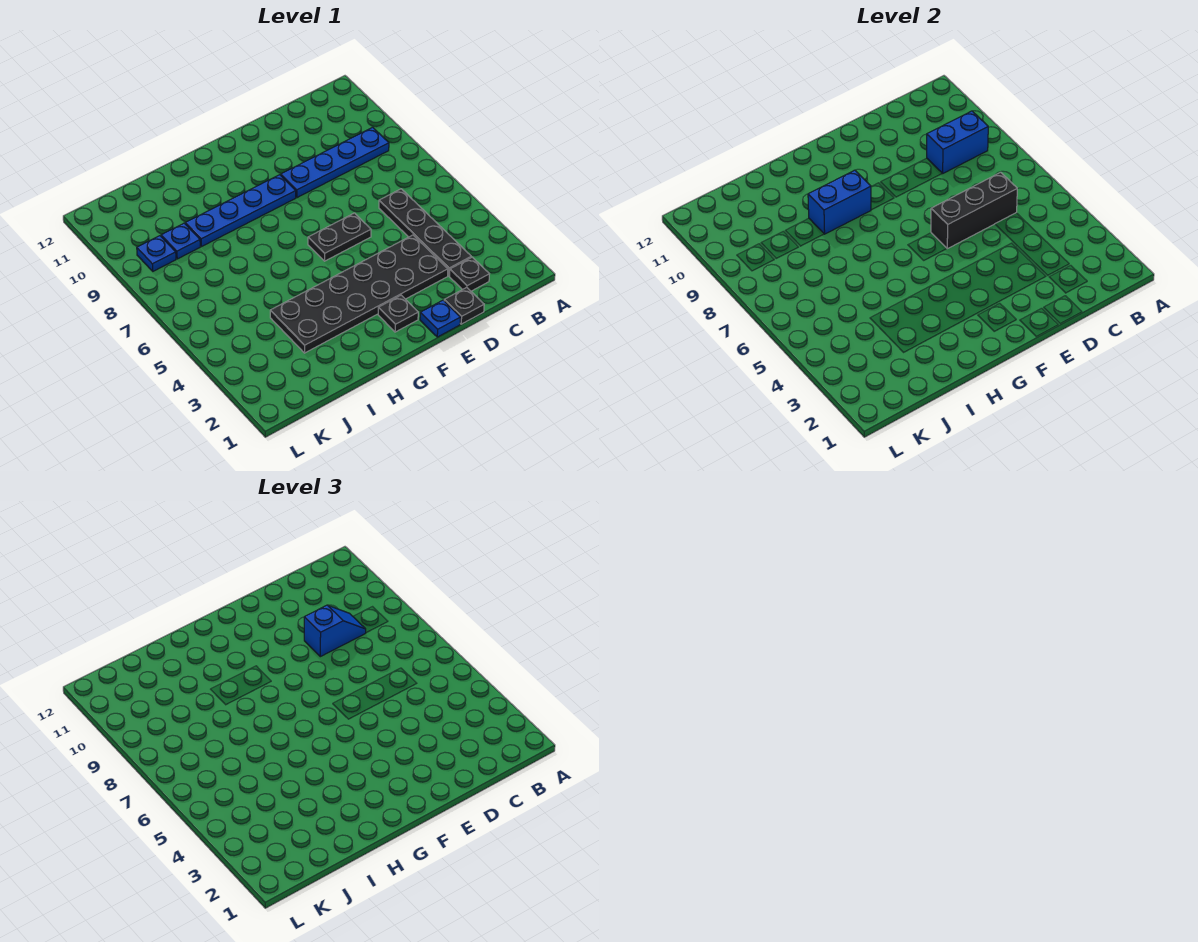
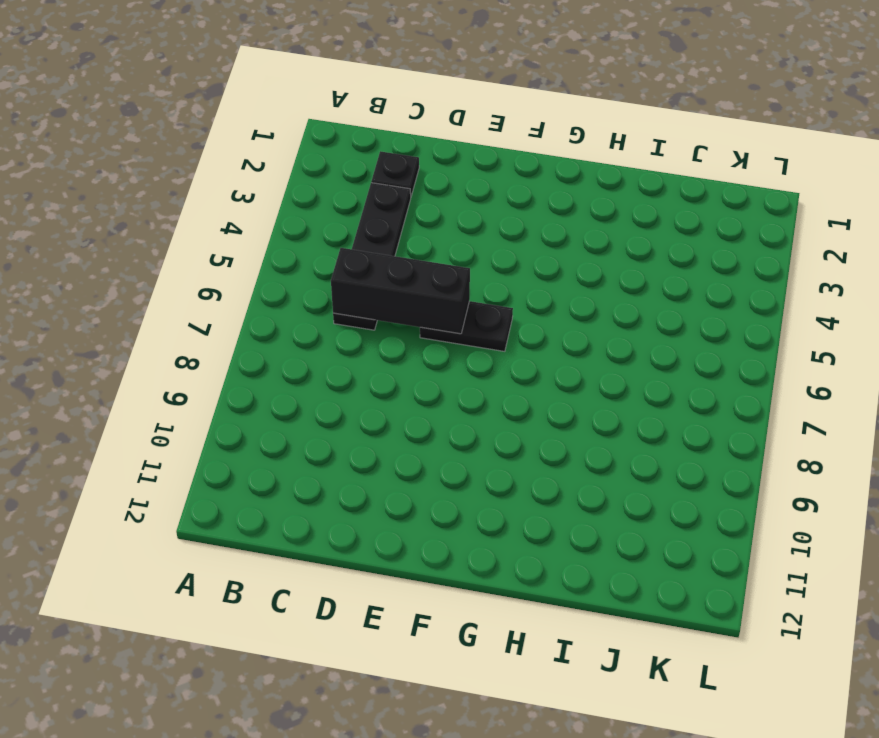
none -> blue 1x4 plate [281,127,389,198]
none -> black 1x1 plate [444,287,484,324]
none -> black 2x6 plate [270,235,448,353]

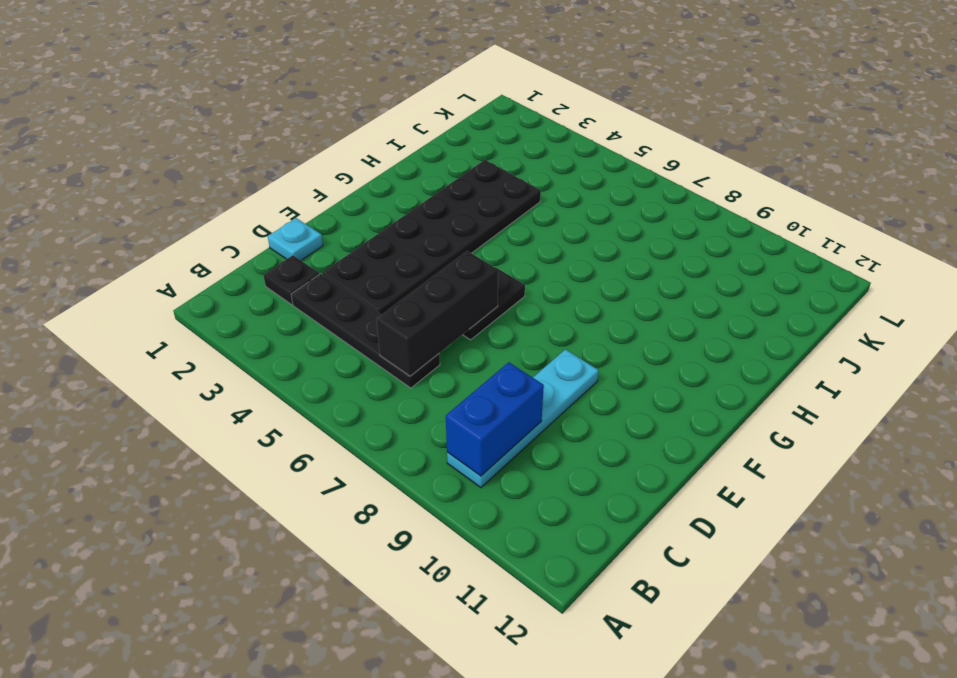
cyan 1x4 plate [447,349,599,488] -> blue 1x4 plate [281,127,389,198]
cyan 1x1 plate [268,218,323,260] -> black 1x1 plate [444,287,484,324]
none -> blue 1x1 plate [420,300,460,337]
none -> black 1x1 plate [378,295,418,332]
none -> blue 1x4 plate [185,175,296,247]

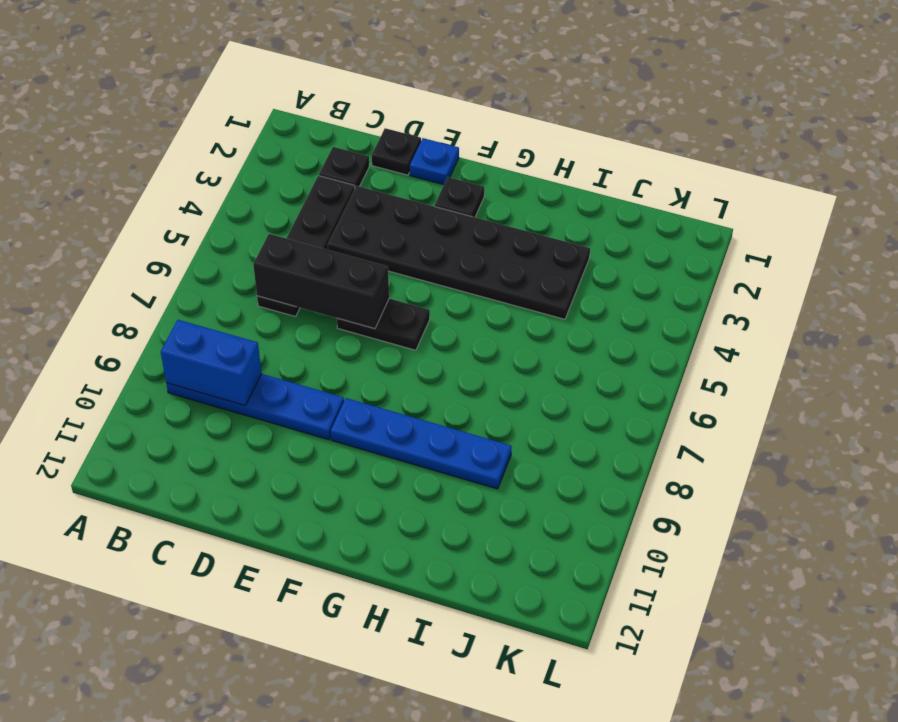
none -> blue 1x1 plate [161,223,200,259]
none -> blue 1x1 plate [137,236,176,271]
none -> blue 1x2 brick [808,170,871,234]

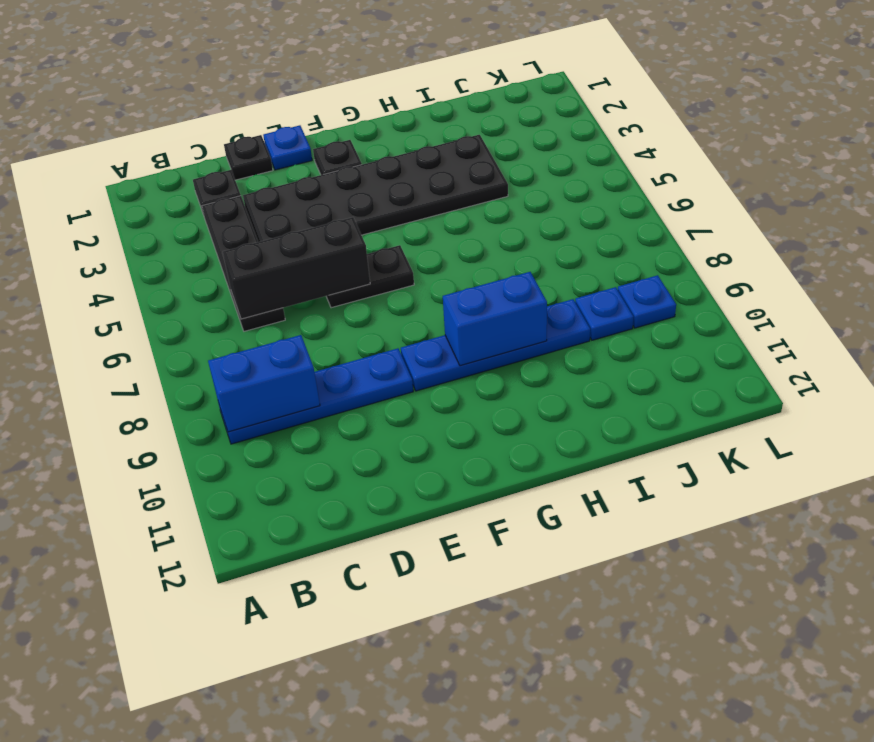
none -> blue 1x2 slope [304,605,366,657]

